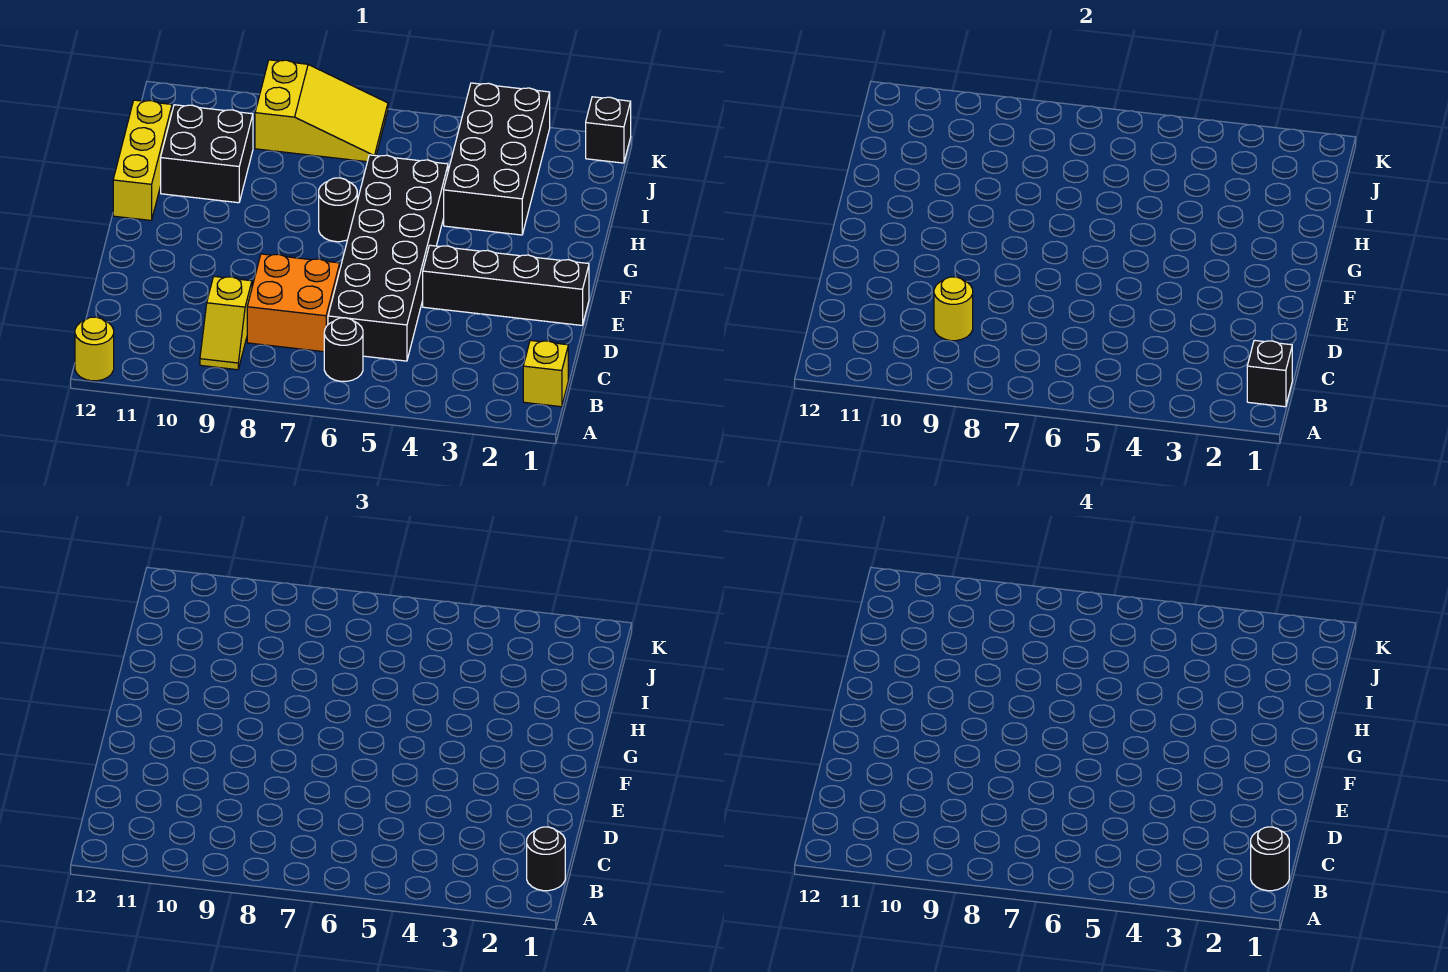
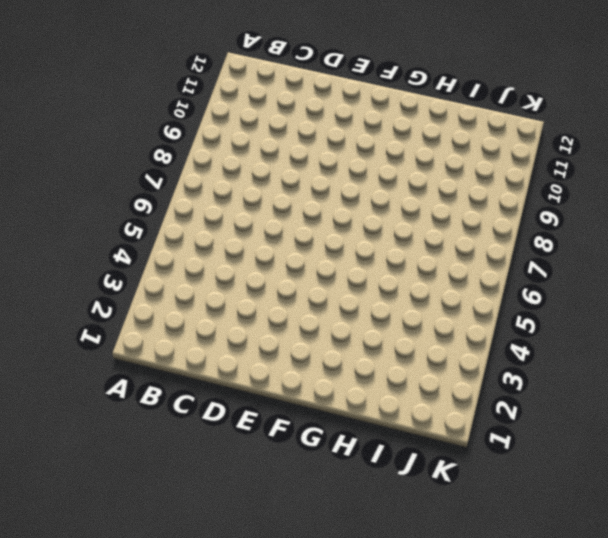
none -> yellow 1x1 round brick [75,317,114,381]
none -> yellow 1x1 brick [523,340,568,407]
none -> black 1x1 round brick [324,318,363,381]

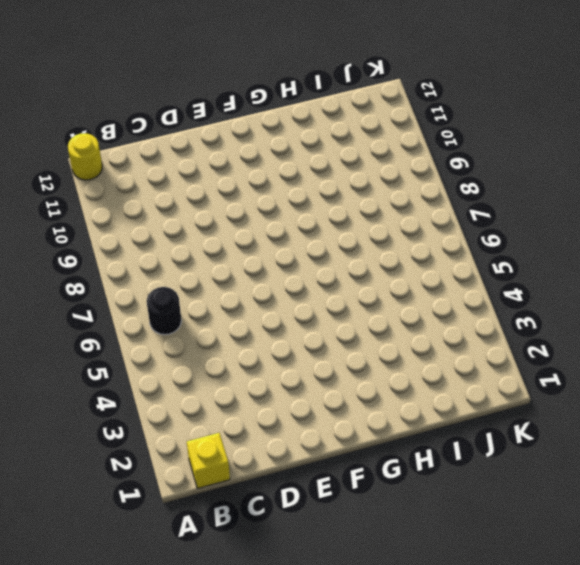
none -> yellow 1x2 slope [200,276,252,370]
none -> black 2x6 brick [328,155,448,361]
none -> orange 2x2 brick [247,254,340,352]

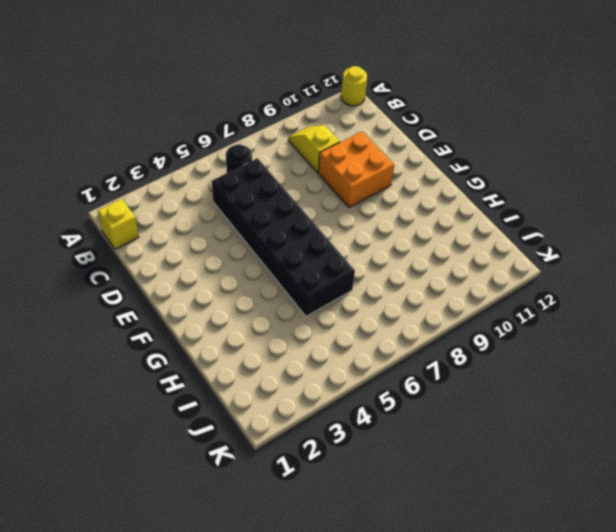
orange 2x2 brick [318,131,394,207] -> orange 2x2 brick moved to [247,254,340,352]
none -> black 1x4 brick [423,245,589,325]
none -> black 1x1 round brick [319,178,357,242]
none -> yellow 1x3 brick [113,100,172,220]

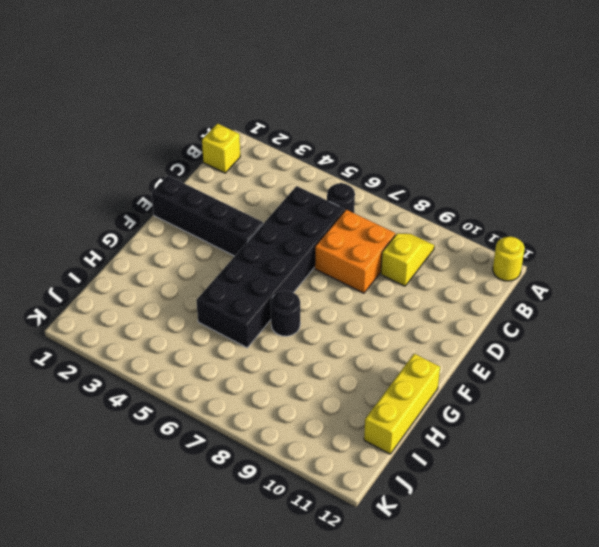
none -> black 2x4 brick [444,83,550,235]
none -> black 2x2 brick [161,105,253,203]
none -> yellow 2x3 slope [255,60,388,162]

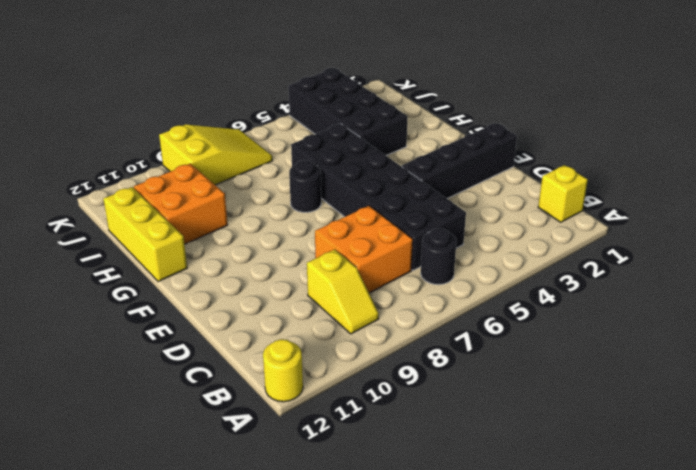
orange 2x2 brick [134,164,228,244] -> black 2x2 brick [161,105,253,203]
none -> black 1x1 brick [586,97,631,163]
none -> black 1x1 brick [1247,340,1292,407]
none -> yellow 1x1 round brick [934,277,973,341]

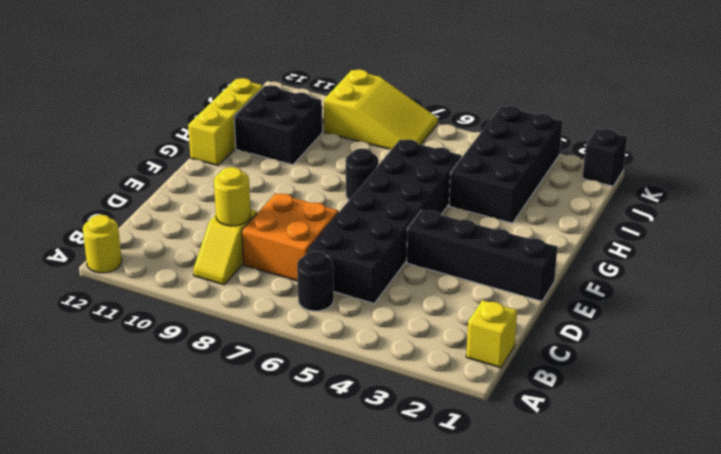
none -> black 1x1 brick [1247,340,1292,407]
none -> black 1x1 round brick [527,827,565,891]
none -> black 1x1 round brick [1251,827,1289,891]

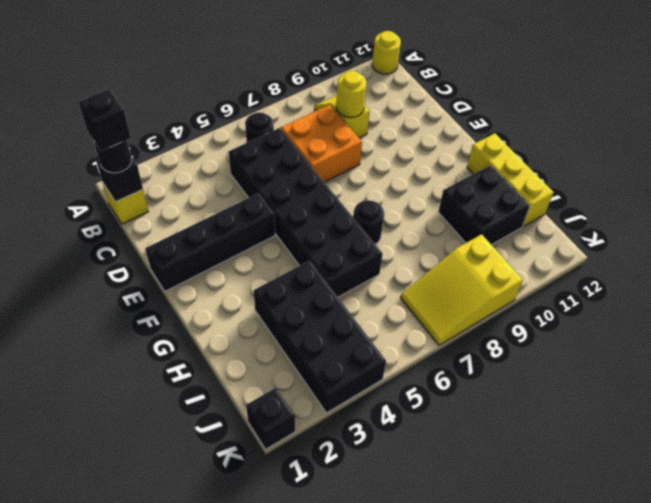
black 1x1 brick [79,89,131,151] -> black 1x1 round brick [1251,827,1289,891]

